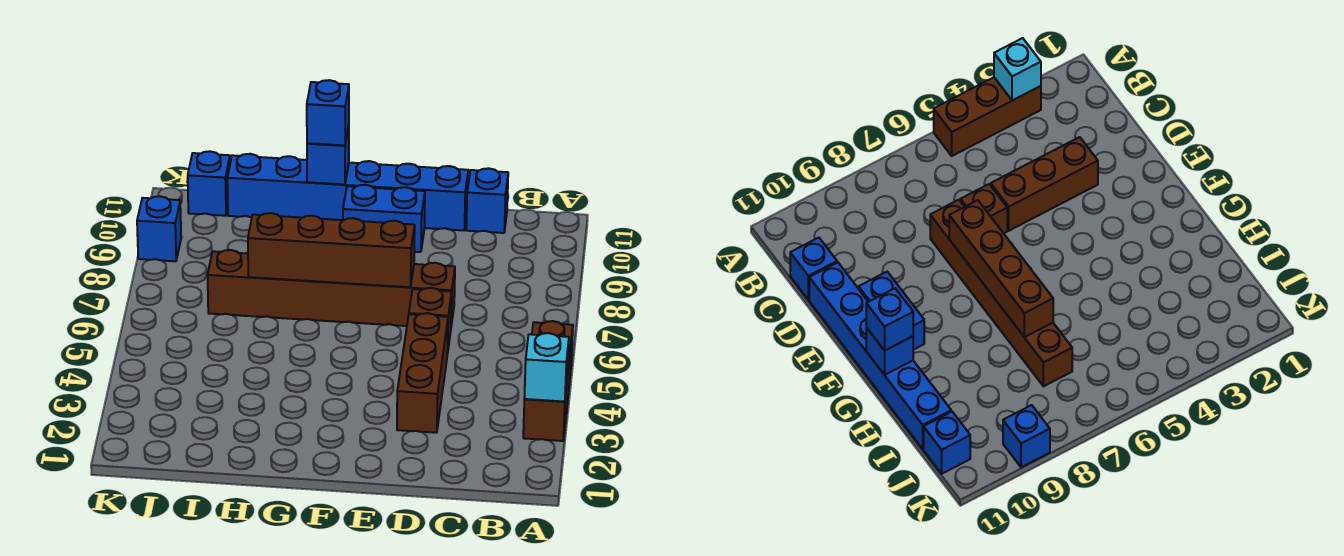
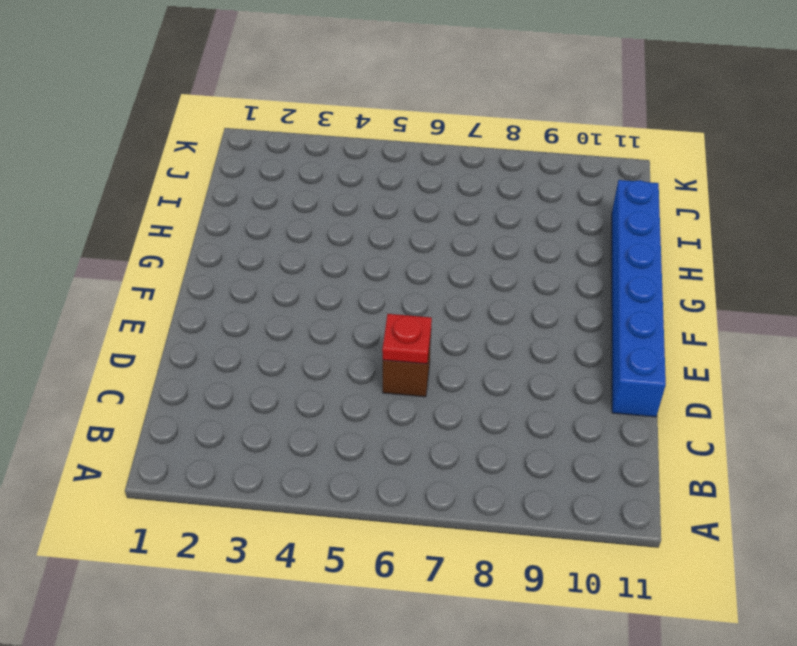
red 1x1 plate [382,314,432,364] -> none
none -> brown 1x3 brick [523,321,573,441]
none -> blue 1x1 brick [466,168,508,233]
none -> brown 1x3 brick [397,313,448,433]

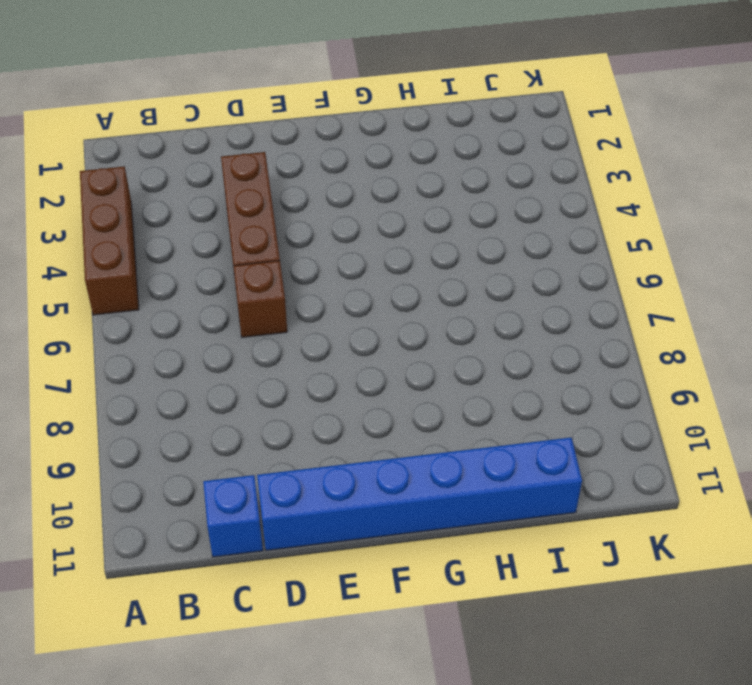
none -> brown 1x6 brick [208,250,455,326]
none -> blue 1x2 brick [343,185,425,252]
none -> blue 1x1 brick [188,151,230,216]

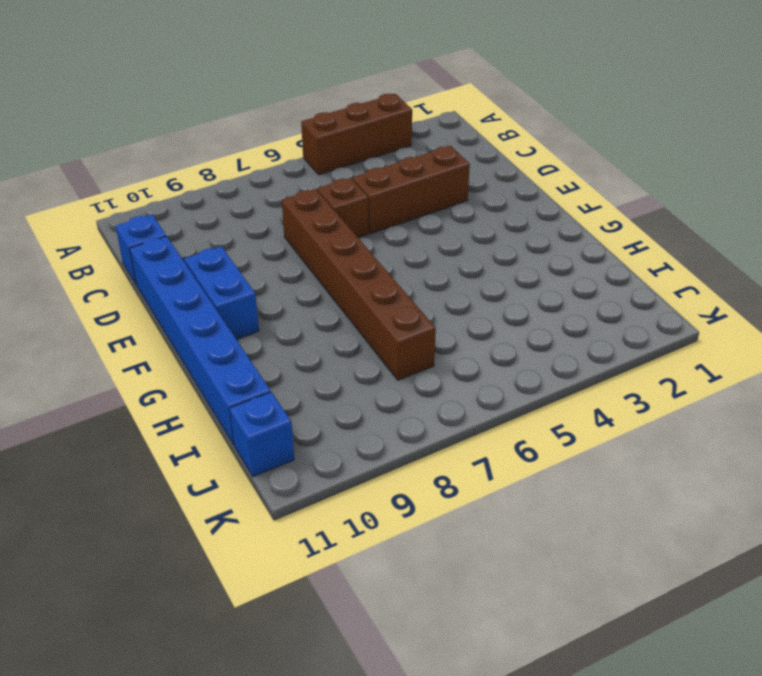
none -> blue 1x1 brick [137,196,181,261]
none -> cyan 1x1 brick [524,333,569,402]
none -> brown 1x4 brick [248,213,415,287]

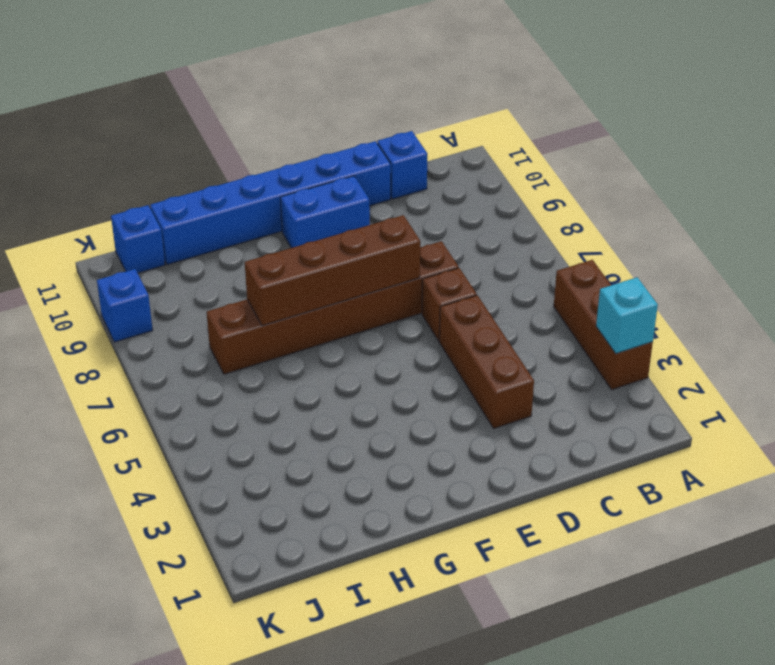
none -> blue 1x1 brick [307,126,349,185]
none -> blue 1x1 brick [307,80,349,146]

